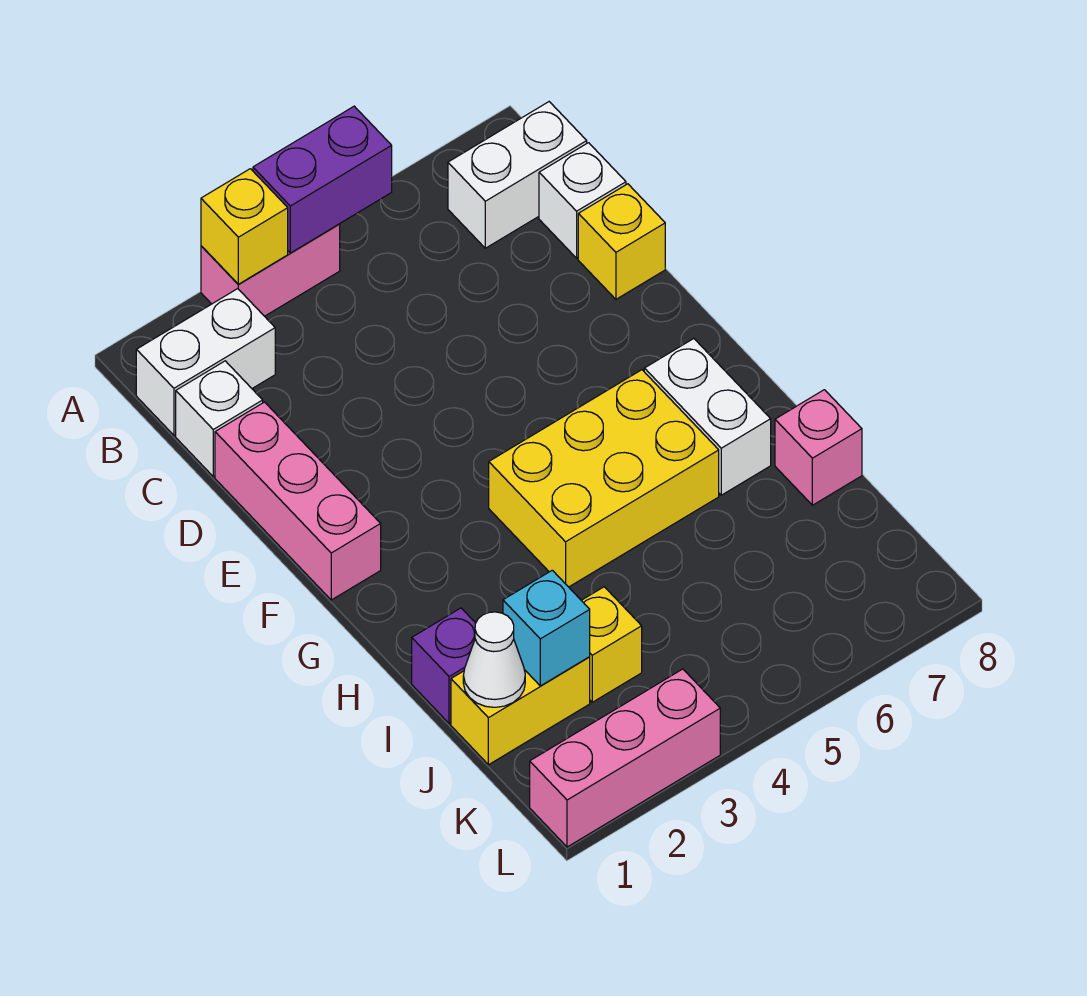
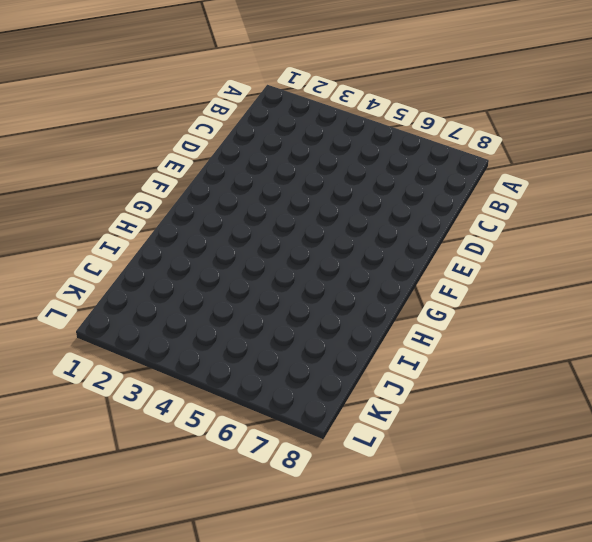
none -> pink 1x2 brick [201,224,340,316]
none -> white 1x2 brick [136,289,275,435]
none -> white 1x2 brick [448,102,587,248]

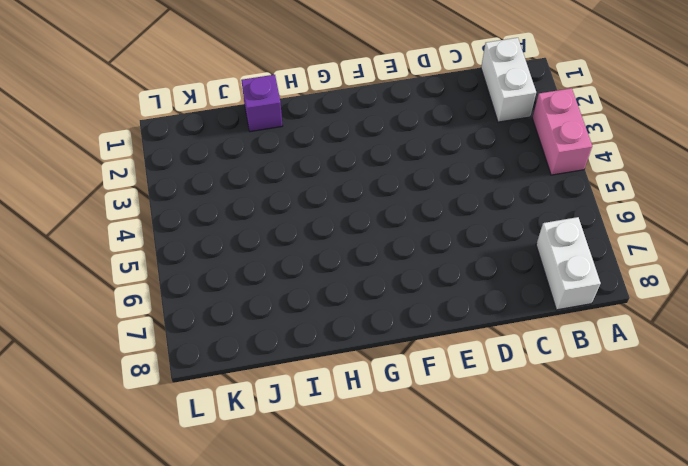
none -> white 1x1 brick [176,361,263,476]
none -> white 1x1 brick [539,143,626,258]
none -> pink 1x3 brick [215,402,381,600]

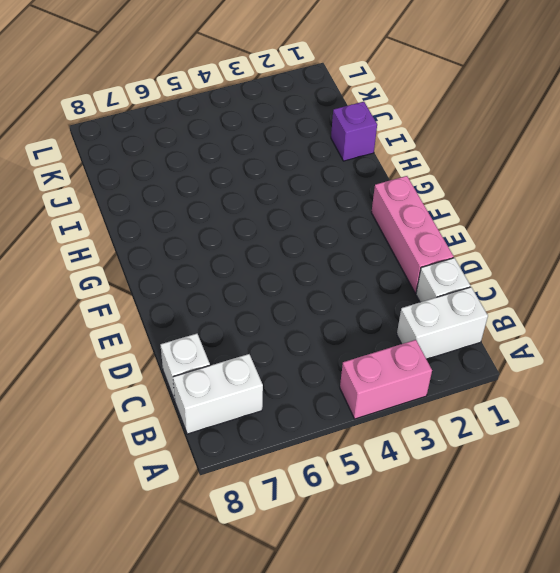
none -> yellow 1x1 brick [578,184,665,299]
none -> yellow 2x3 brick [489,370,719,587]
none -> white 1x2 brick [644,339,771,495]

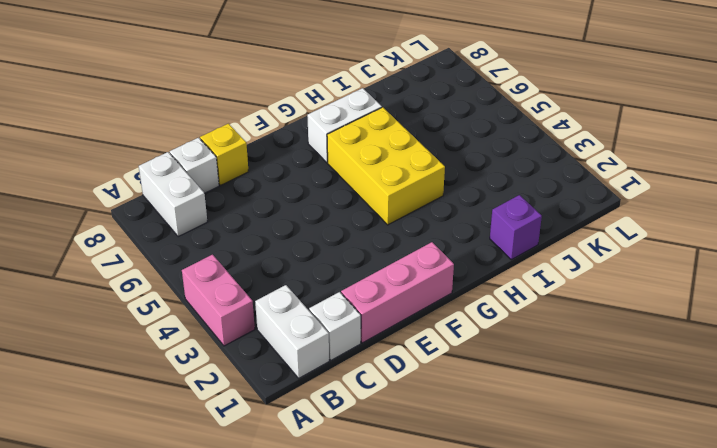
none -> pink 1x1 brick [775,390,862,505]
none -> yellow 1x2 brick [451,657,590,765]
none -> yellow 1x1 brick [581,587,642,702]

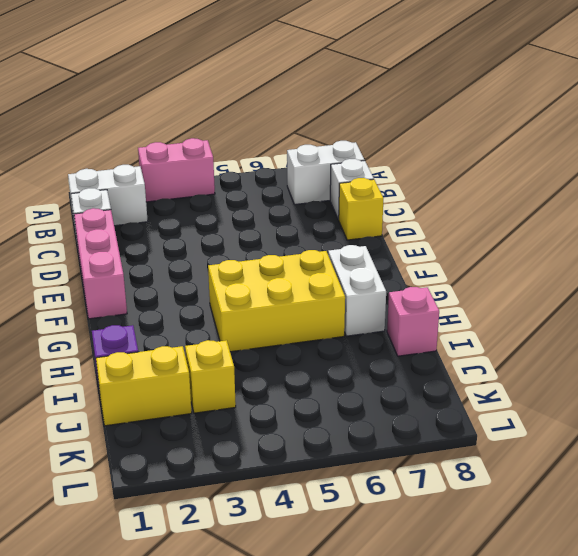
none -> pink 1x3 brick [530,669,720,847]
none -> yellow 1x1 brick [201,169,288,284]
none -> purple 1x2 brick [253,106,392,253]

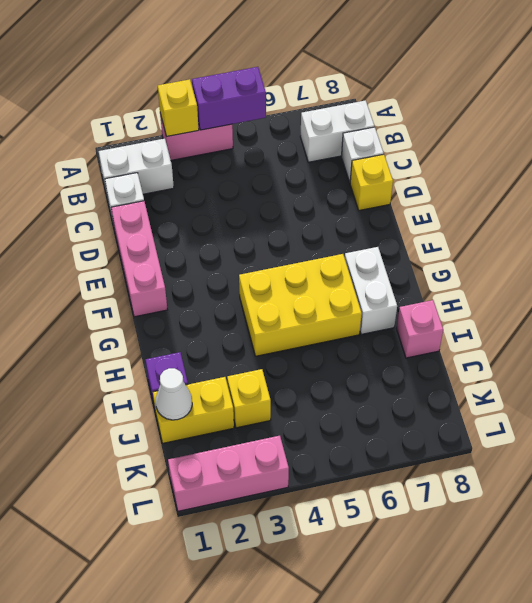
none -> cyan 1x1 brick [503,570,590,686]

